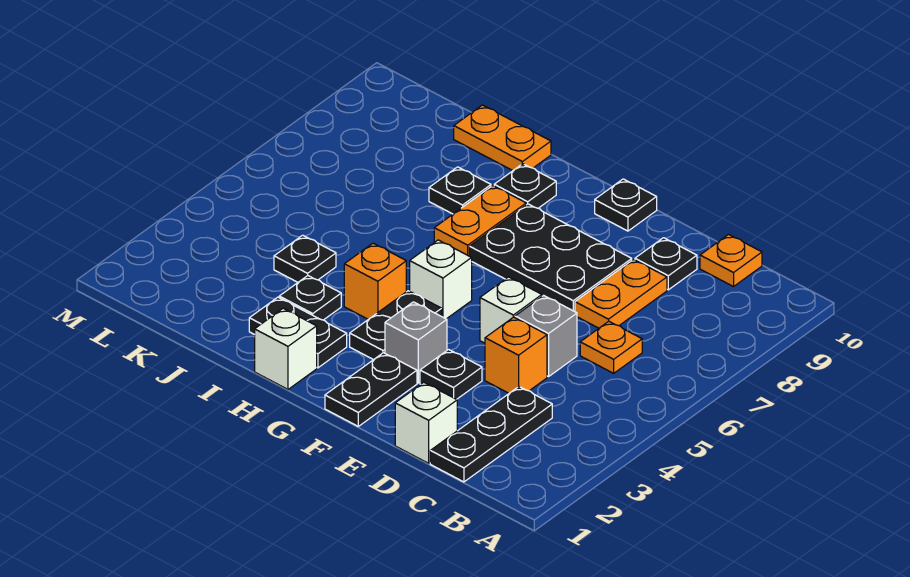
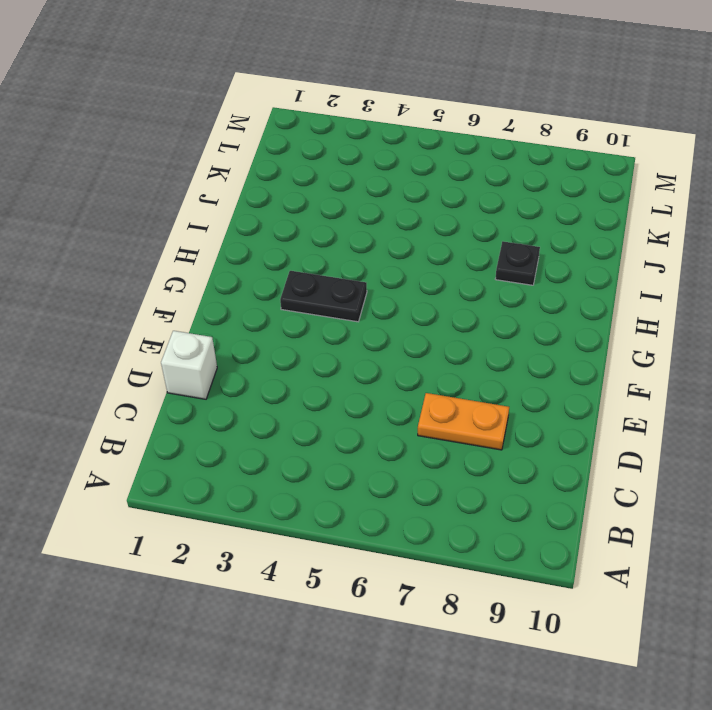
none -> black 1x3 plate [430,387,552,482]
none -> orange 1x1 plate [580,321,642,373]
none -> orange 1x1 plate [700,235,762,287]

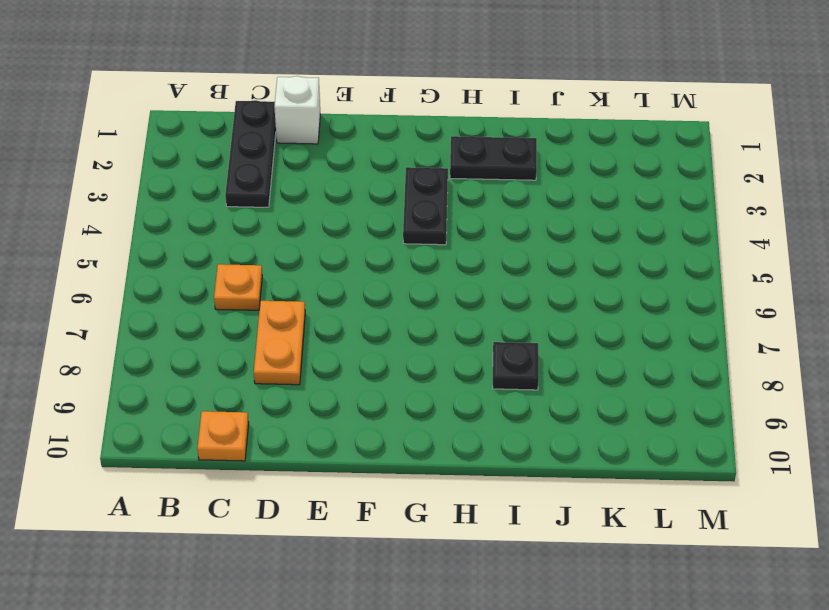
none -> orange 1x1 brick [485,317,547,393]
none -> grey 1x1 brick [515,295,577,377]
none -> black 1x1 plate [635,238,697,290]

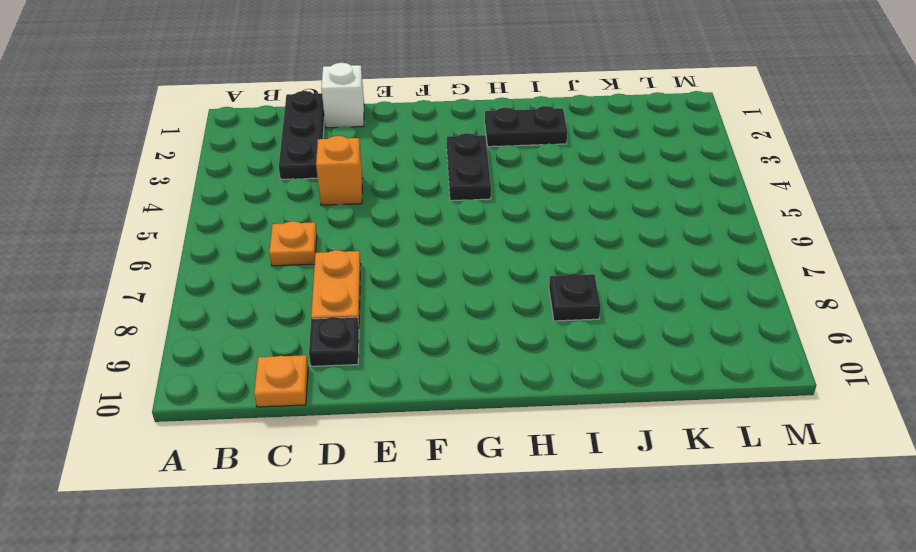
none -> grey 1x1 brick [515,295,577,377]
none -> black 1x1 plate [420,350,482,399]
none -> white 1x1 brick [480,277,542,343]

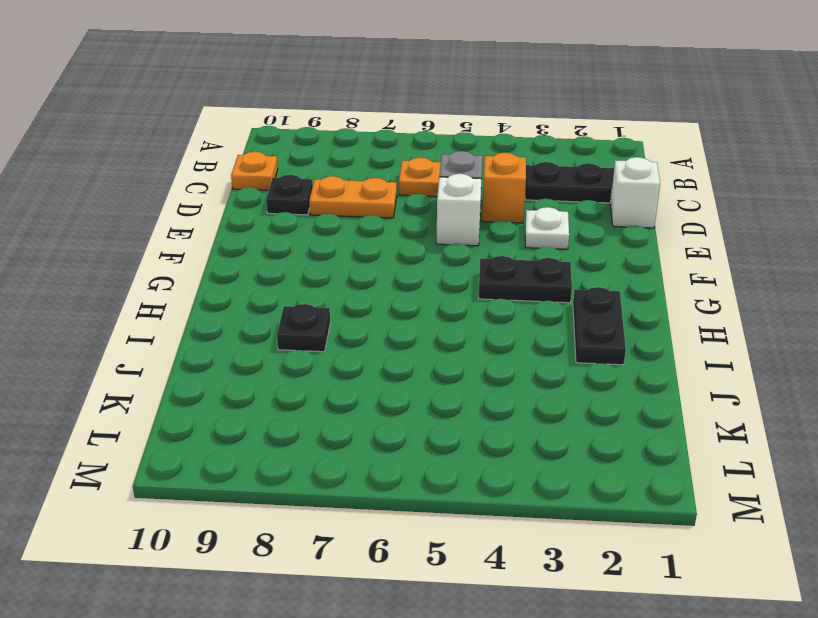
white 1x1 plate [525,207,569,249] -> black 1x1 plate [420,350,482,399]
none -> black 2x3 plate [469,204,632,312]
none -> black 1x2 plate [325,353,417,426]
none -> grey 1x1 brick [385,302,447,383]

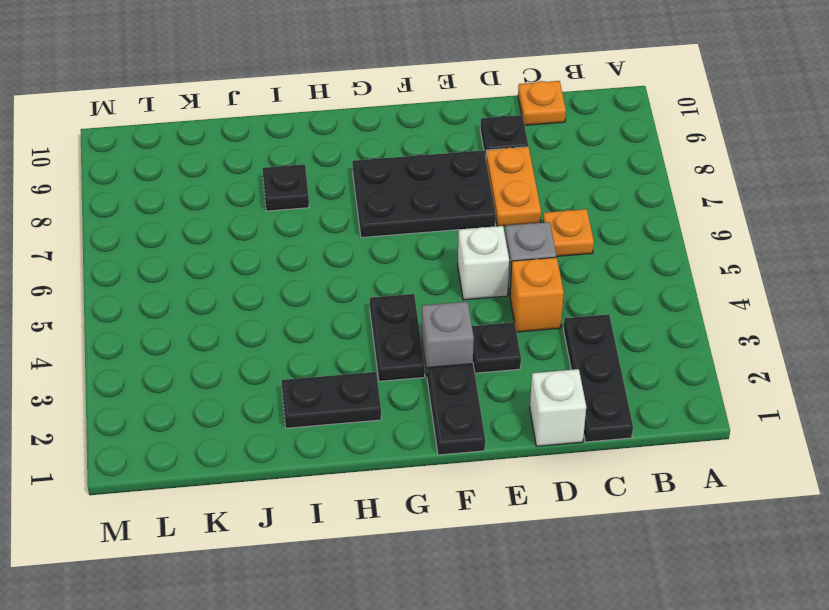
none -> black 1x1 plate [595,179,657,231]
none -> white 1x1 brick [410,240,472,319]
none -> white 1x1 brick [255,308,317,389]

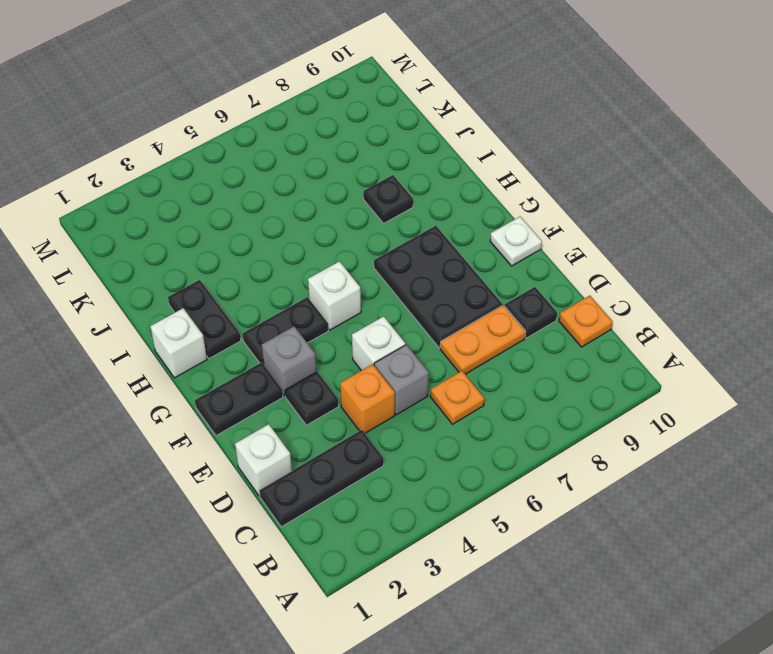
white 1x1 plate [490,217,542,266] -> black 1x1 plate [595,179,657,231]
none -> orange 1x1 brick [344,243,406,319]
none -> orange 1x2 plate [434,186,526,256]
none -> black 1x1 plate [494,164,556,208]

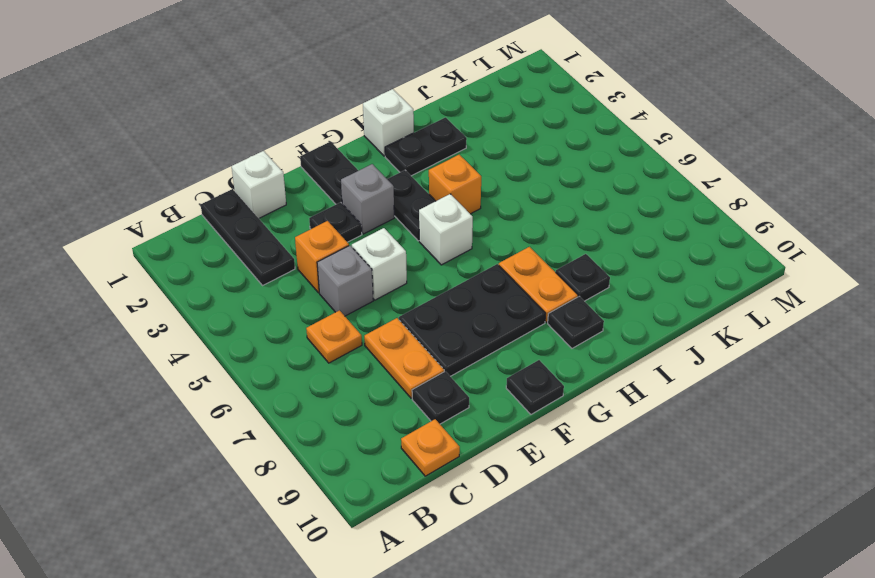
none -> black 1x1 plate [279,276,341,320]
none -> orange 1x2 plate [454,105,551,171]
none -> black 1x1 plate [274,235,336,282]

